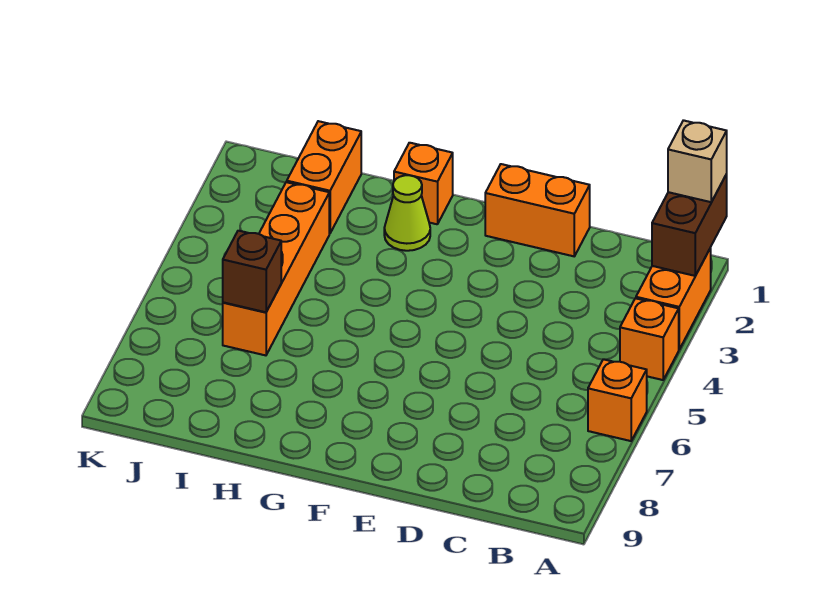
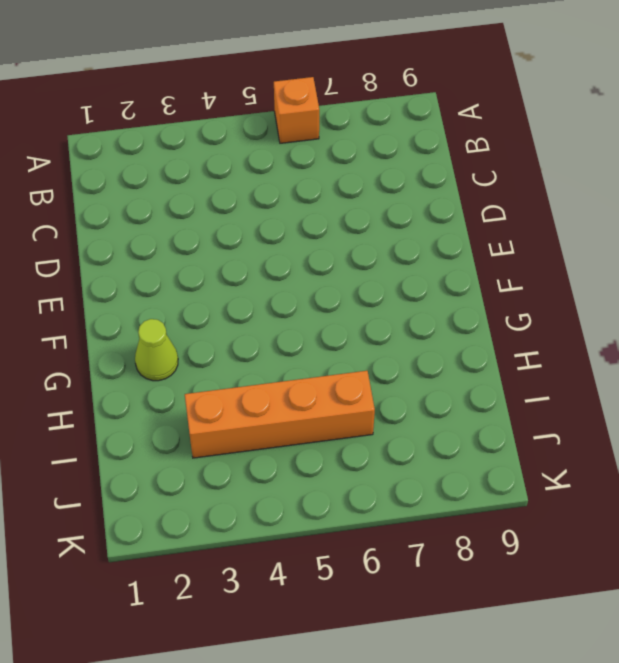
none -> orange 1x2 brick [636,248,711,349]
none -> orange 1x1 brick [620,298,679,380]

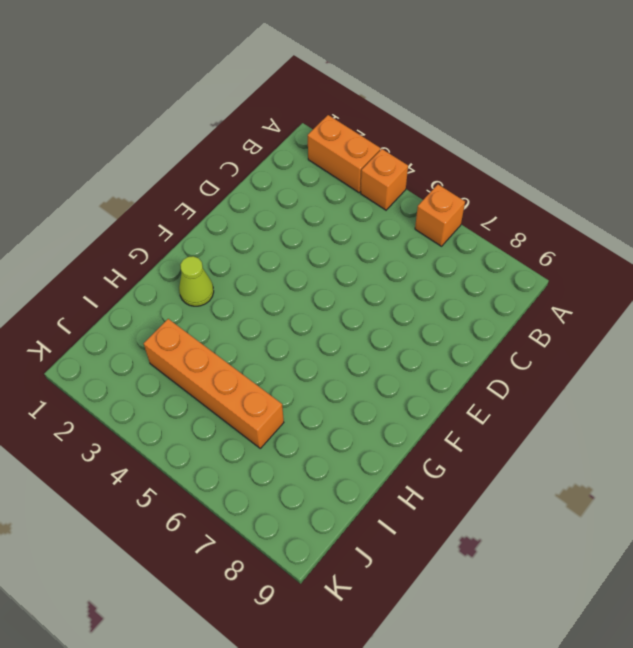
none -> orange 1x2 brick [485,164,590,256]
none -> orange 1x1 brick [394,143,453,224]

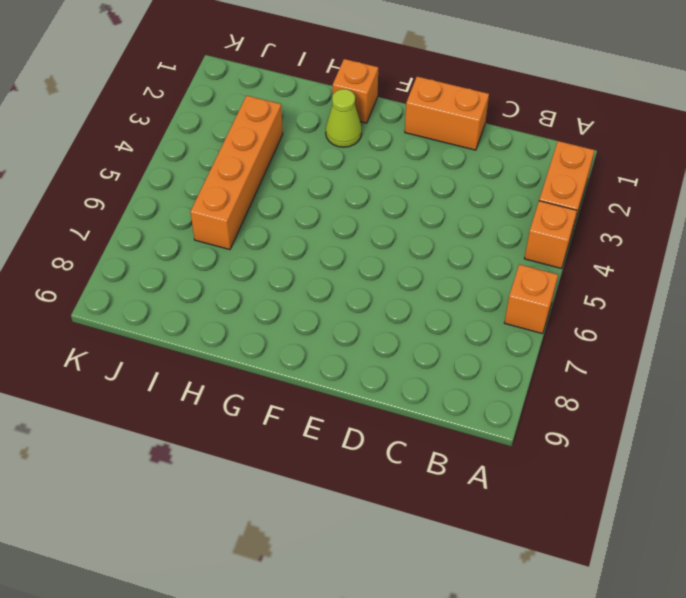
none -> orange 1x2 brick [287,121,361,233]
none -> brown 1x2 brick [652,174,727,276]

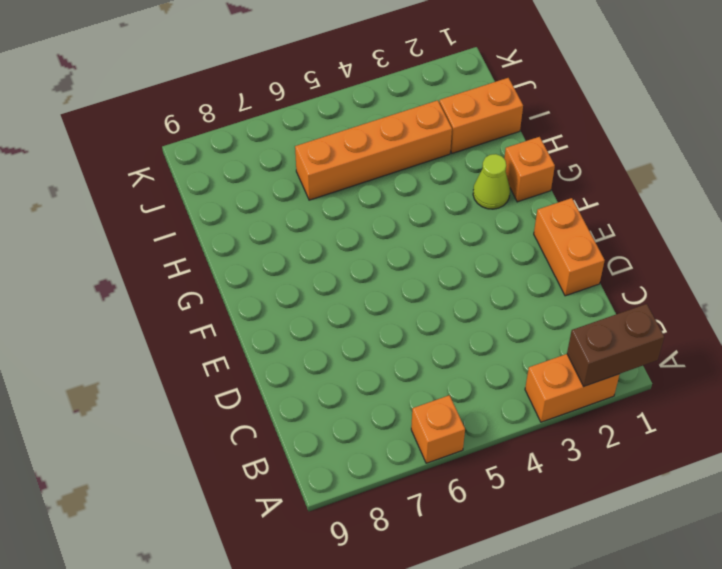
none -> orange 1x1 brick [620,298,679,380]
none -> brown 1x1 brick [223,231,281,312]

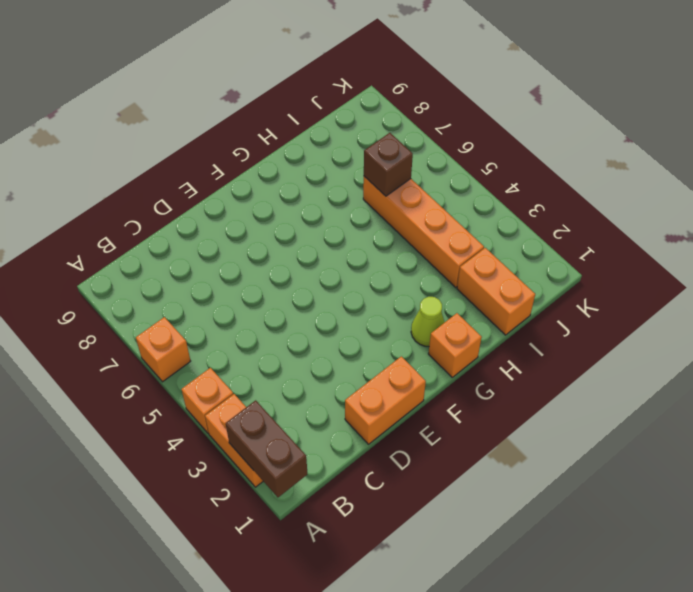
none -> tan 1x1 brick [668,120,727,202]

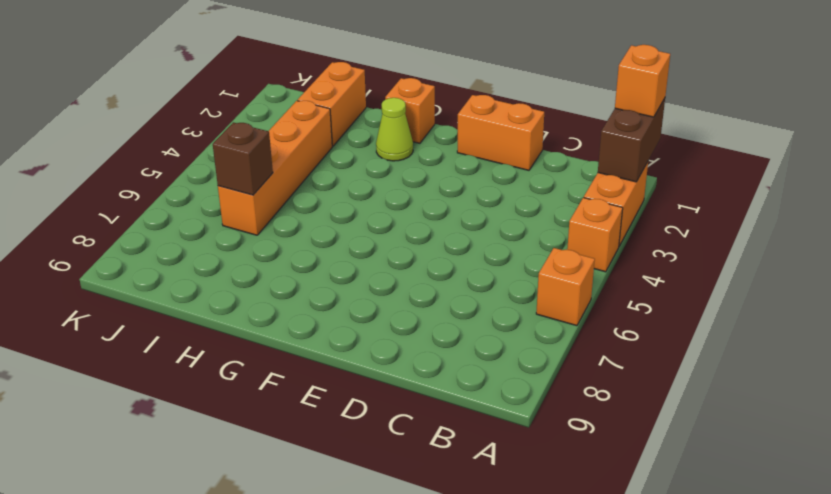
orange 1x1 brick [615,45,670,117] -> tan 1x1 brick [668,120,727,202]

